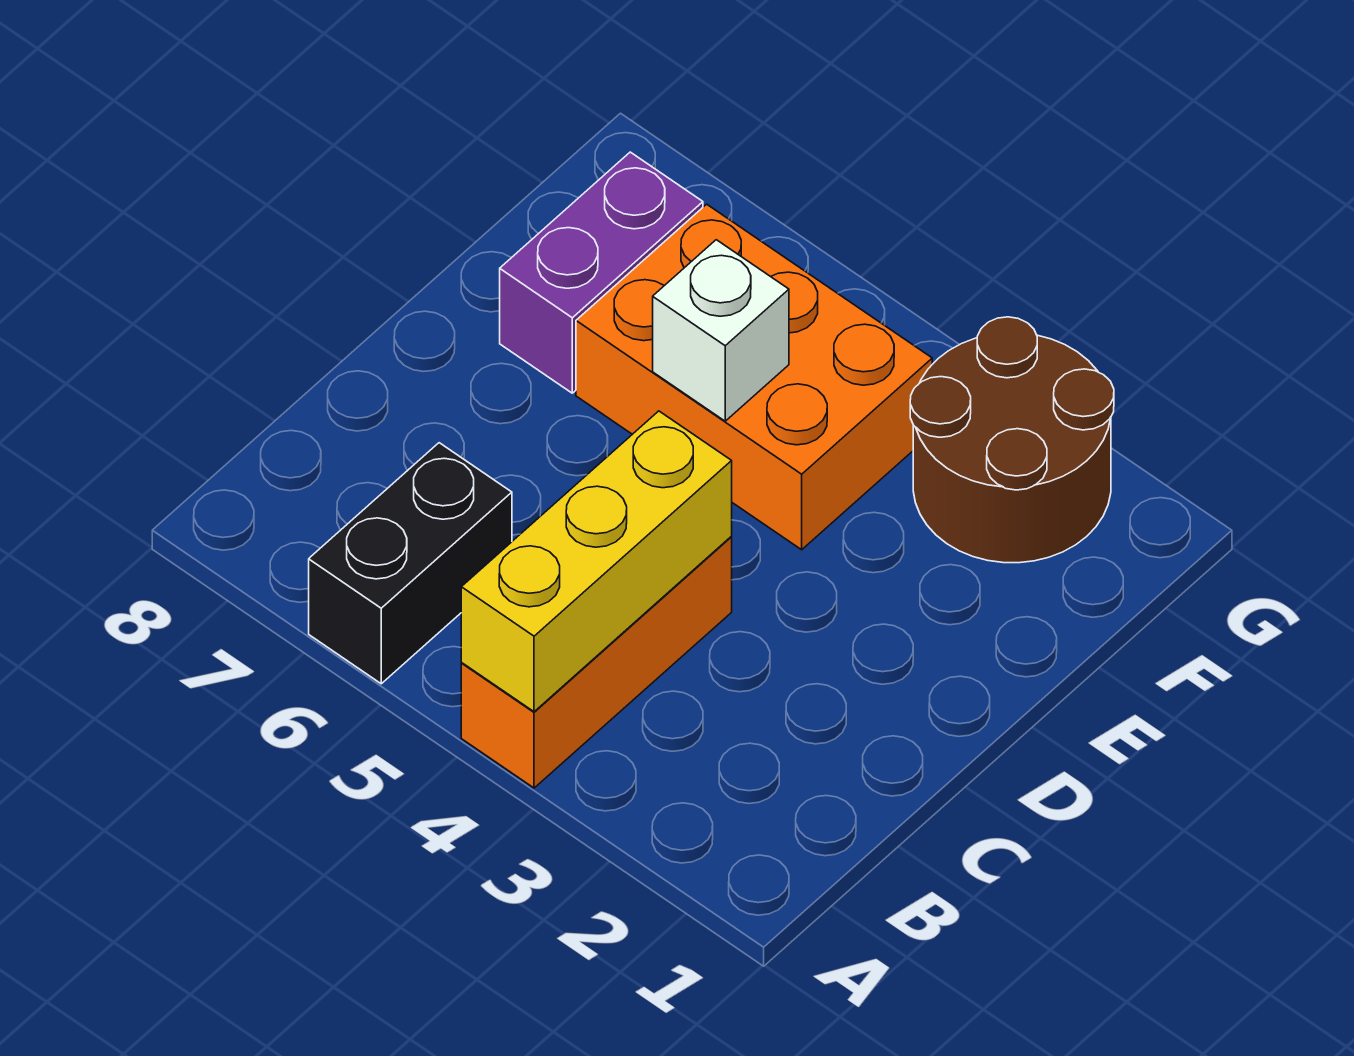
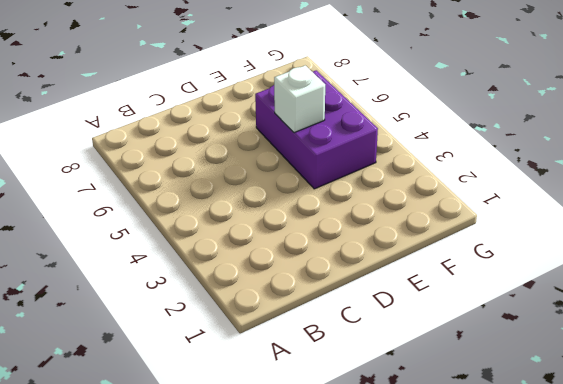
purple 2x3 brick [255,70,378,189] -> orange 2x3 brick [576,204,932,550]
none -> orange 1x3 brick [461,537,732,788]
none -> black 1x2 brick [309,443,512,684]

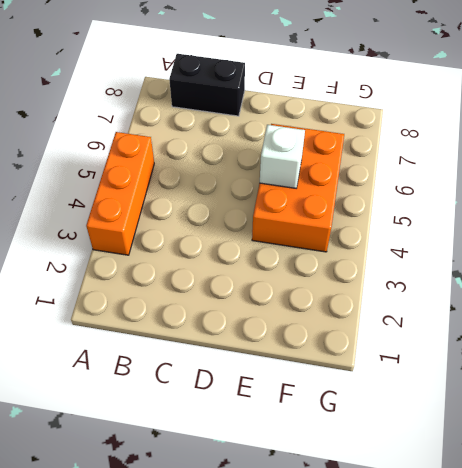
orange 1x3 brick [86,132,154,255] -> orange 1x3 brick turned to [461,537,732,788]
black 1x2 brick [169,54,245,116] -> black 1x2 brick moved to [309,443,512,684]
none -> purple 1x2 brick [500,152,703,393]
none -> brown 2x2 round brick [910,317,1114,563]

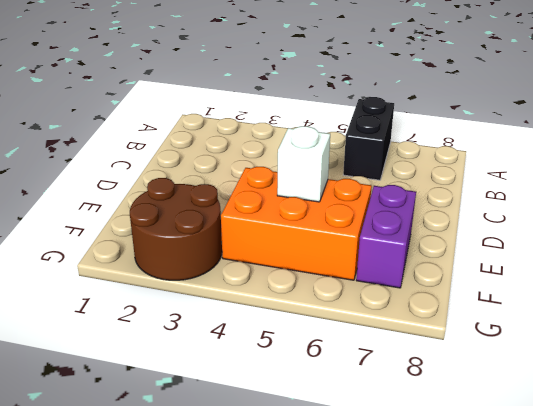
none -> orange 1x3 brick [461,537,732,788]
none -> yellow 1x3 brick [461,411,732,712]

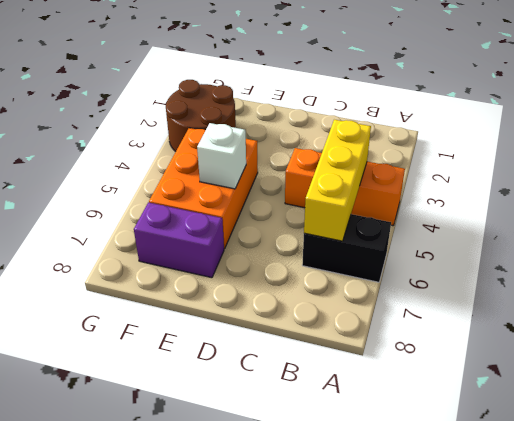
yellow 1x3 brick [304,120,371,241] -> yellow 1x3 brick turned to [461,411,732,712]

